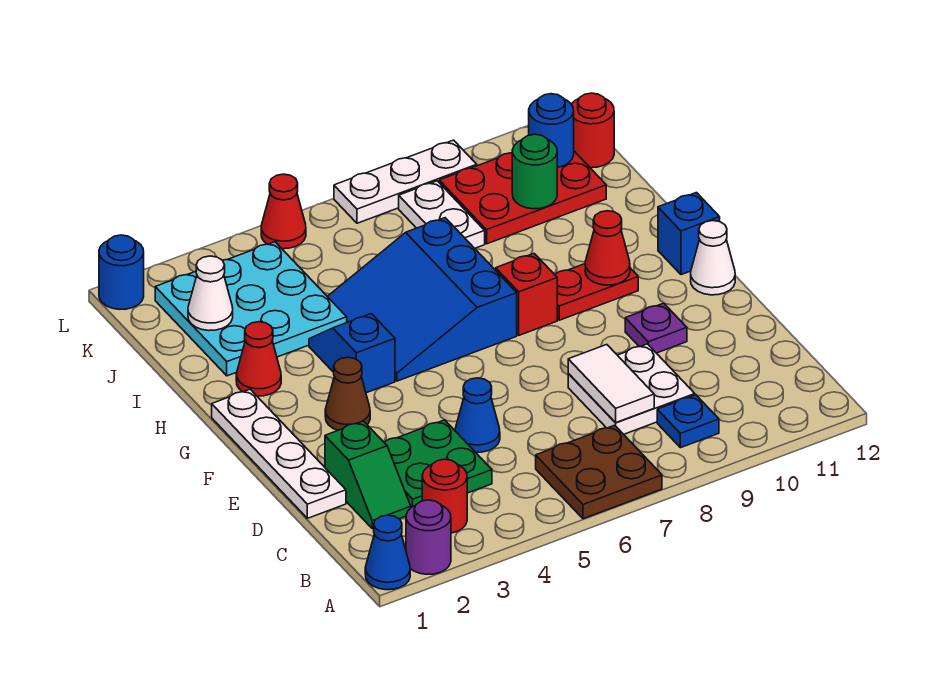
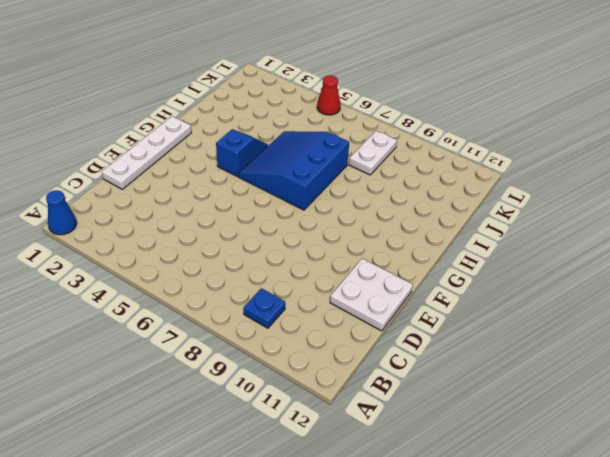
white 2x2 plate [330,258,413,331] -> white 2x2 plate moved to [568,344,695,434]
none -> purple 1x1 round brick [406,500,451,574]
none -> brown 2x2 plate [536,425,662,519]
none -> red 1x1 round brick [422,459,467,533]
none -> green 1x2 slope [325,421,411,529]

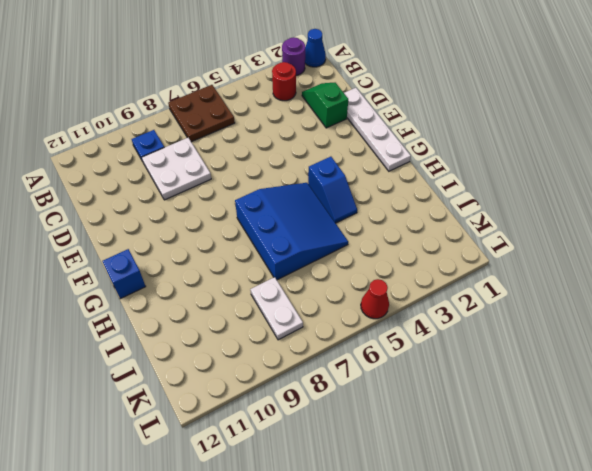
none -> green 2x2 plate [384,420,492,507]
none -> blue 1x1 cone [455,378,500,452]
none -> purple 1x1 plate [625,303,687,353]
none -> brown 1x1 cone [325,357,370,430]

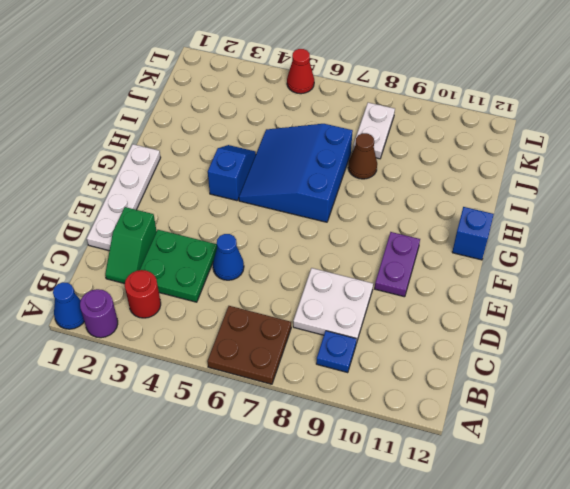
purple 1x2 plate [375,232,420,297] -> purple 1x1 plate [625,303,687,353]
brown 1x1 cone [348,133,377,179] -> brown 1x1 cone moved to [325,357,370,430]
none -> white 1x1 cone [691,221,735,295]
none -> red 1x1 brick [496,254,557,335]
none -> red 1x2 plate [555,264,638,320]
none -> red 1x1 cone [236,322,281,396]

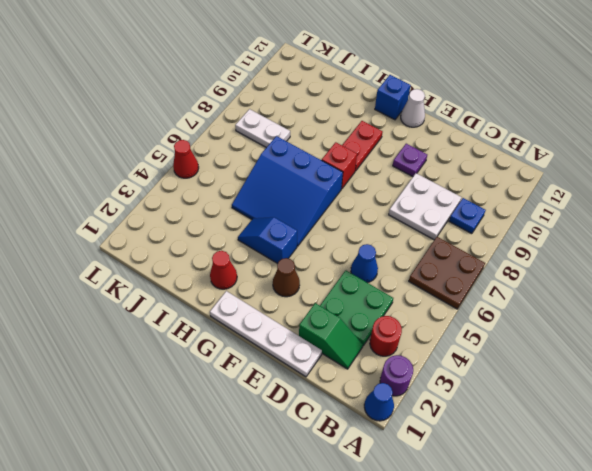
none -> cyan 3x3 plate [155,242,347,376]
none -> red 2x3 plate [439,151,606,244]
none -> red 1x1 round brick [571,93,614,168]
none -> blue 1x1 round brick [99,235,144,309]

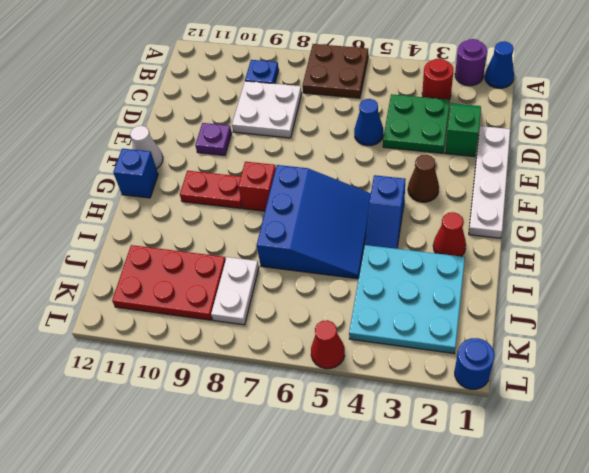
none -> red 1x1 round brick [571,93,614,168]
none -> white 1x3 plate [334,140,477,223]
none -> white 1x2 tile [568,345,654,423]
none -> red 1x1 cone [585,211,630,285]

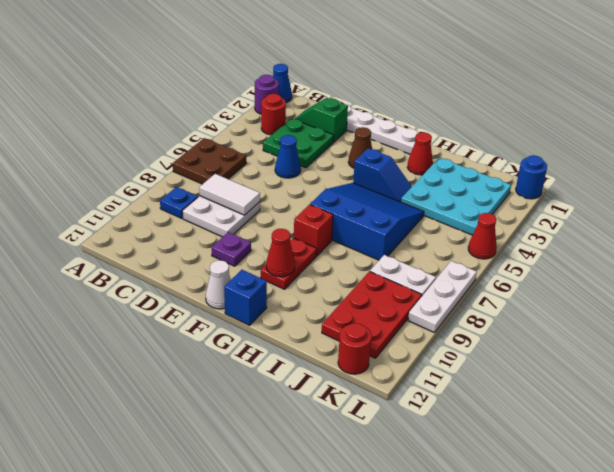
none -> white 1x1 cone [188,256,233,331]
none -> green 1x1 round brick [512,134,557,209]
none -> blue 1x1 round brick [529,94,574,168]

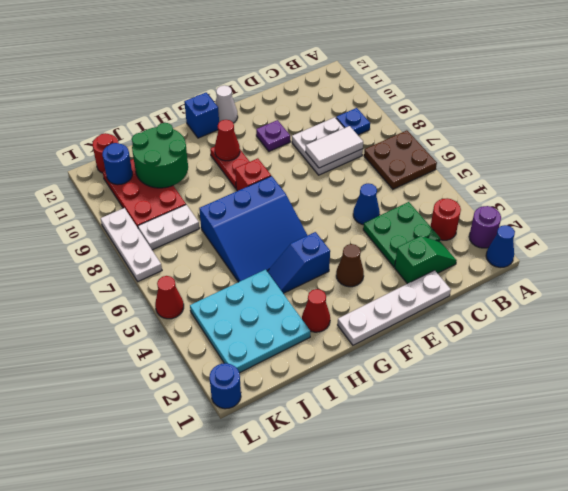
green 2x2 round brick [132,123,188,188] -> green 1x1 round brick [512,134,557,209]
none -> white 1x1 cone [188,256,233,331]

